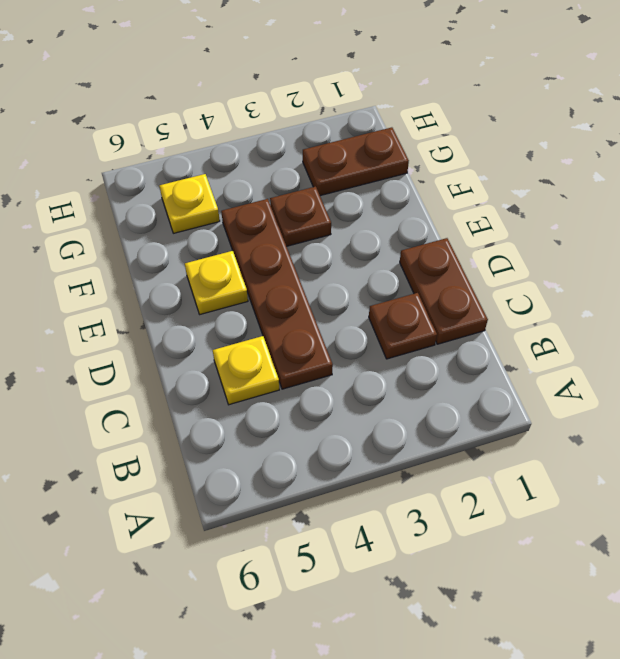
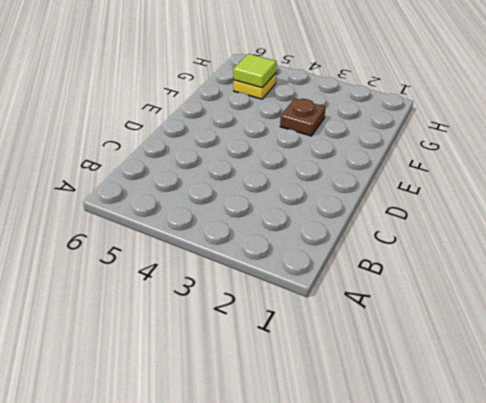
lime 1x1 tile [233,54,277,88] -> none
none -> brown 1x2 plate [400,238,488,344]
none -> brown 1x1 plate [369,293,437,359]

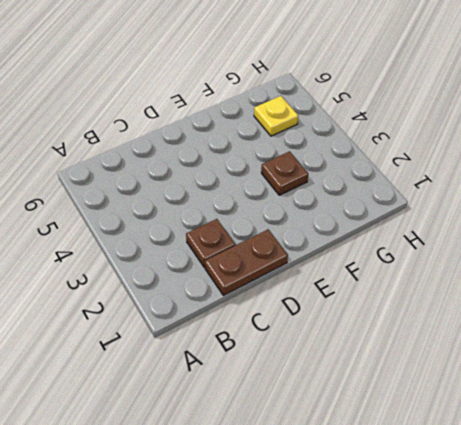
none -> brown 1x4 plate [221,199,333,389]
none -> yellow 1x1 plate [213,336,279,405]

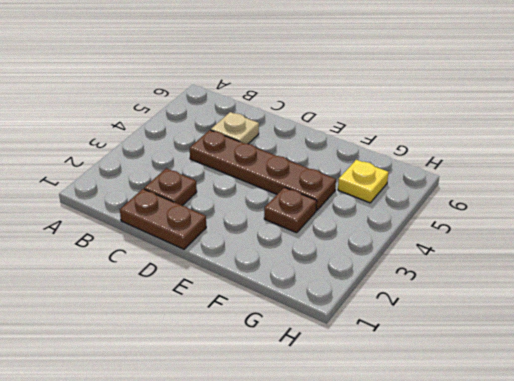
tan 1x1 plate [211,112,259,144] -> yellow 1x1 plate [213,336,279,405]
none -> yellow 1x1 plate [185,251,248,314]
none -> brown 1x2 plate [303,127,409,196]

